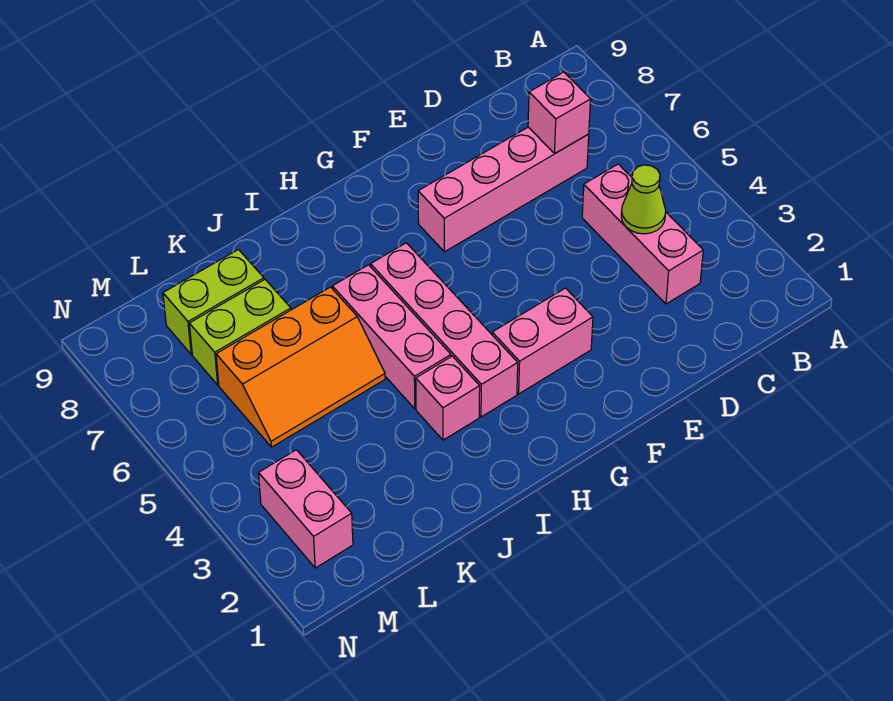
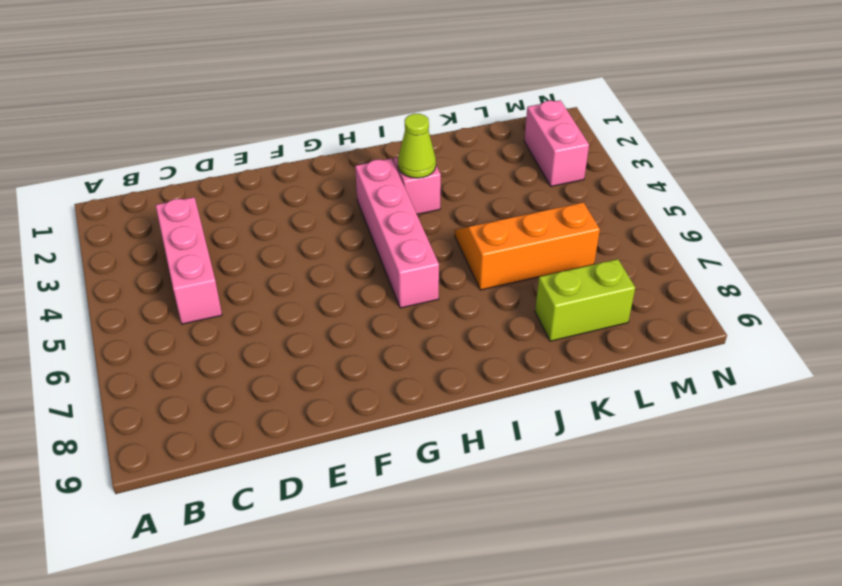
lime 1x1 cone [398,114,436,178] -> lime 1x1 cone moved to [621,165,666,234]
none -> pink 1x4 brick [418,127,589,252]
none -> pink 1x2 brick [492,288,593,394]
none -> pink 1x3 brick [332,265,451,409]

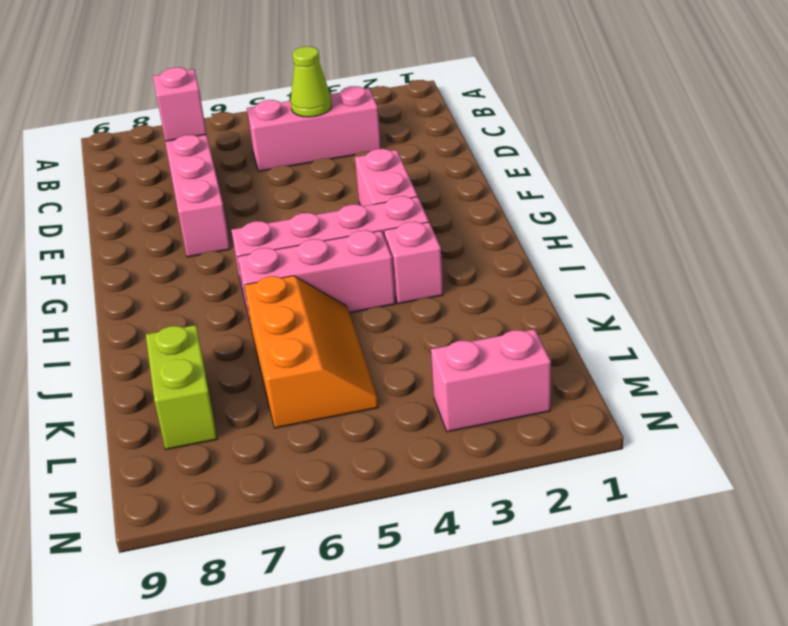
none -> lime 1x2 brick [189,280,291,385]

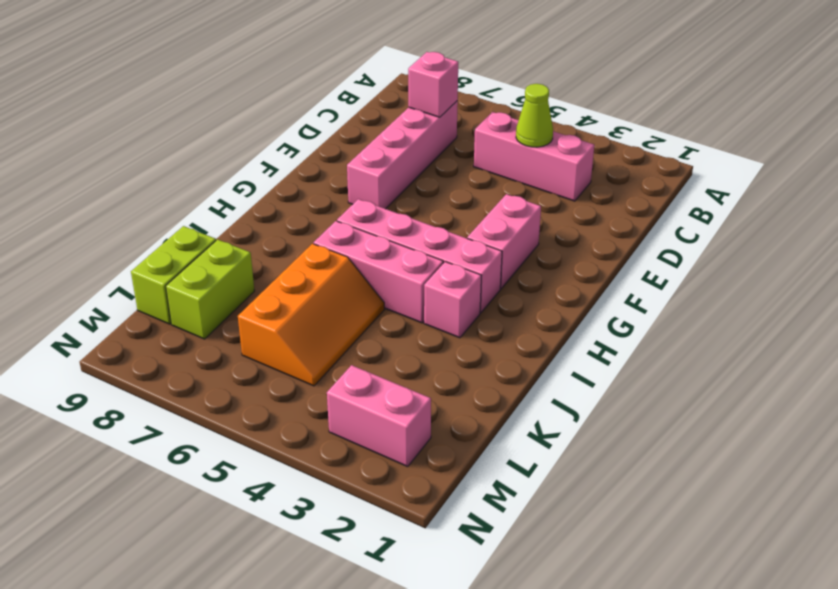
lime 1x2 brick [131,226,216,324] -> lime 1x2 brick moved to [189,280,291,385]

